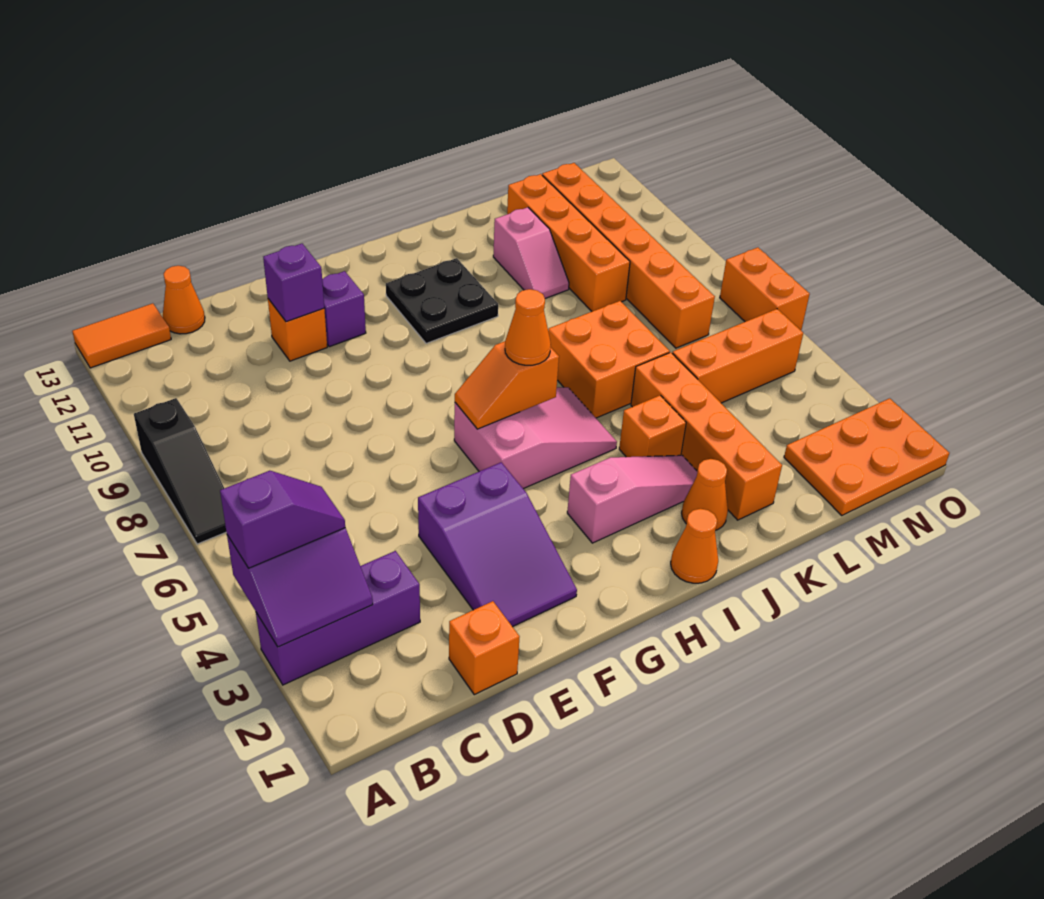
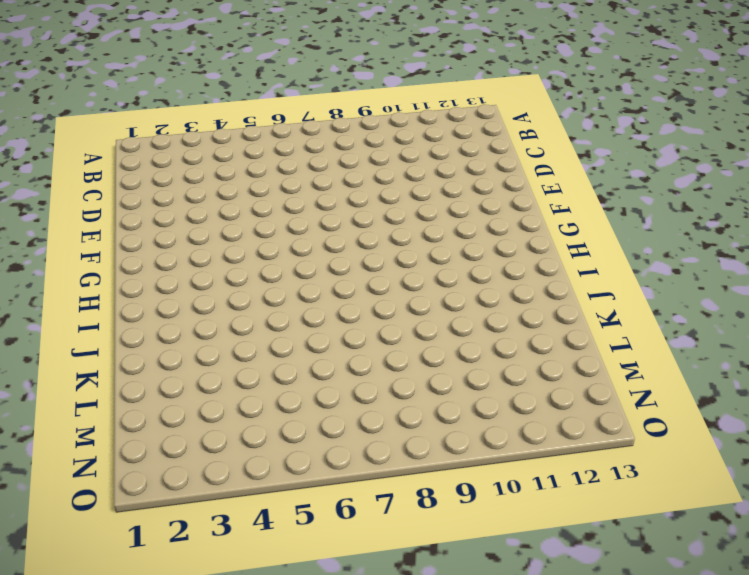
none -> purple 1x3 brick [256,551,420,685]
none -> black 1x3 slope [134,398,226,544]
none -> orange 1x2 tile [72,303,171,368]

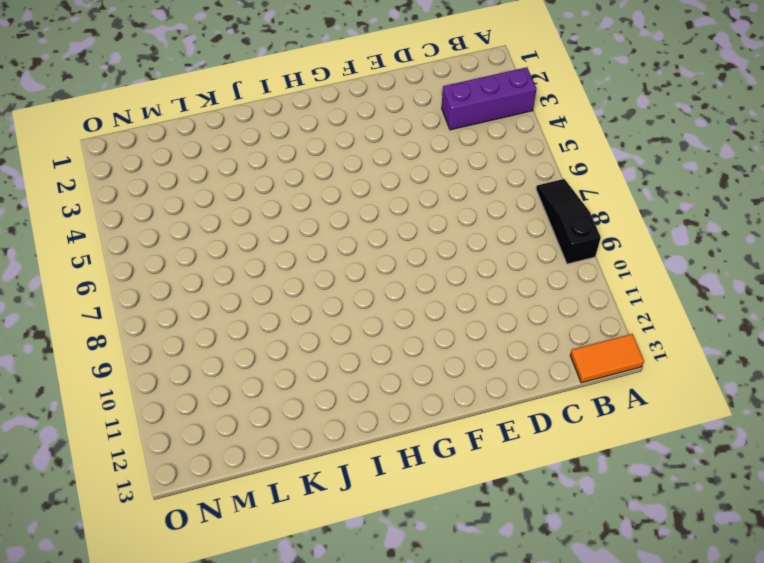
none -> orange 1x1 cone [163,266,205,334]
none -> orange 1x1 brick [449,601,520,695]
none -> purple 2x3 slope [418,462,577,627]

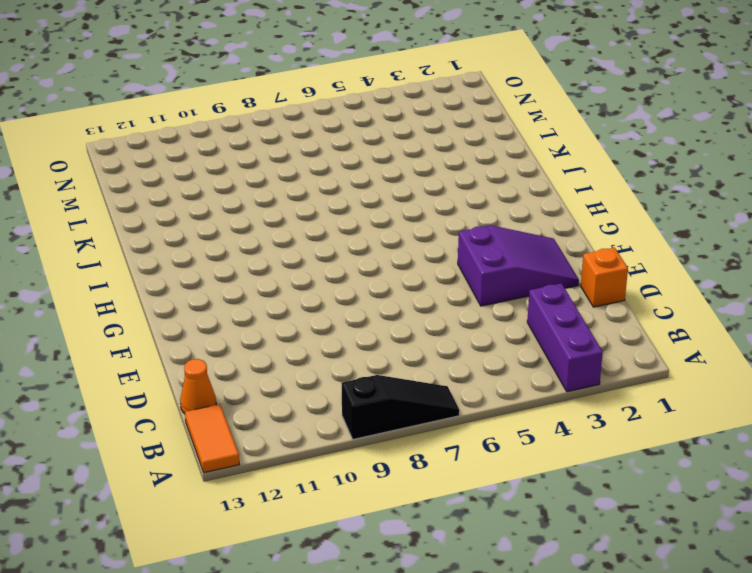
none -> orange 1x1 brick [268,299,327,361]
none -> purple 1x1 brick [322,271,366,347]
none -> pink 2x3 slope [454,387,617,489]

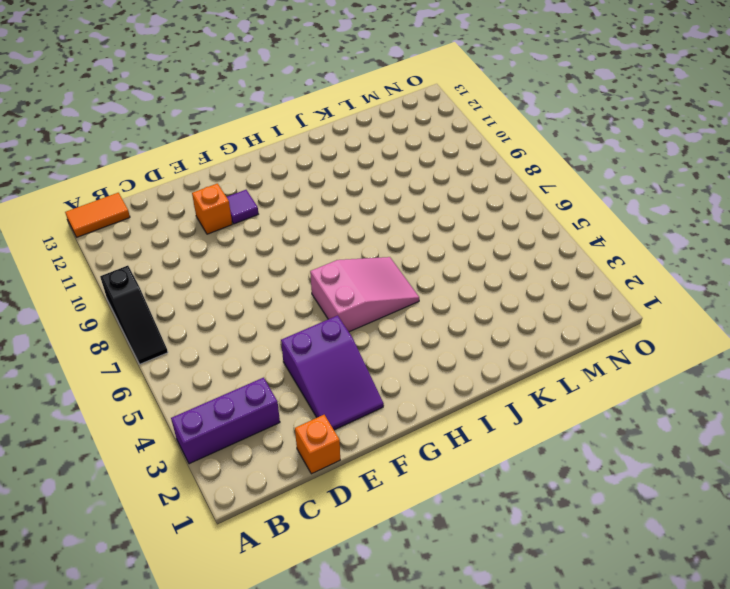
purple 1x1 tile [227,190,258,224] -> purple 1x1 brick [322,271,366,347]
none -> orange 1x1 cone [163,266,205,334]
none -> pink 1x3 slope [567,455,697,543]
none -> black 2x2 plate [386,258,498,343]

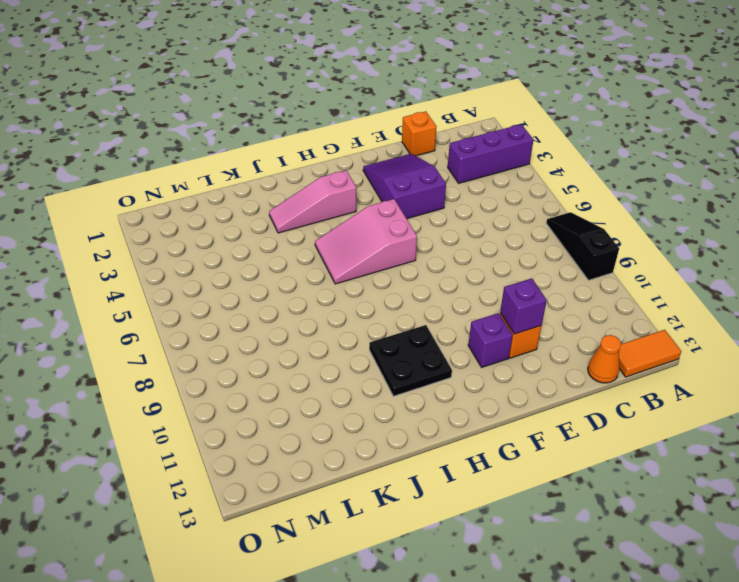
none -> orange 1x1 cone [671,509,718,583]
none -> orange 1x1 cone [682,459,728,530]
none -> orange 1x1 brick [619,395,686,457]

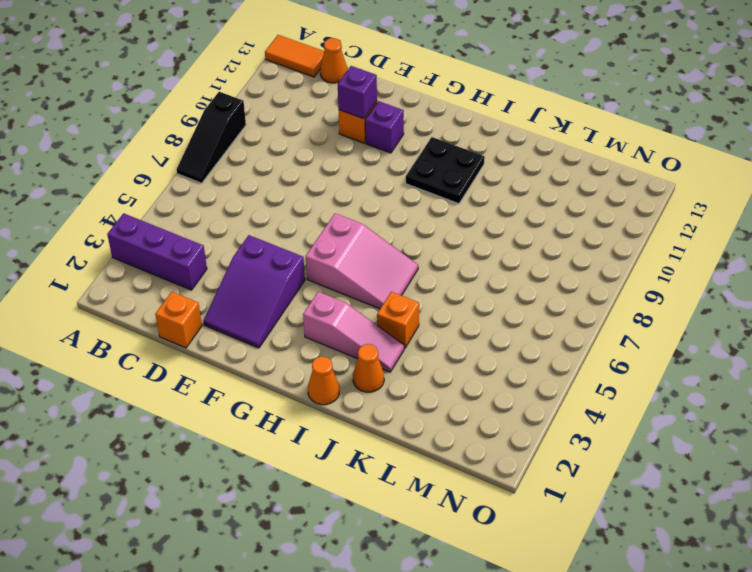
none -> orange 2x2 brick [548,301,670,418]
none -> orange 1x4 brick [631,352,782,520]
none -> pink 1x2 slope [493,207,569,298]

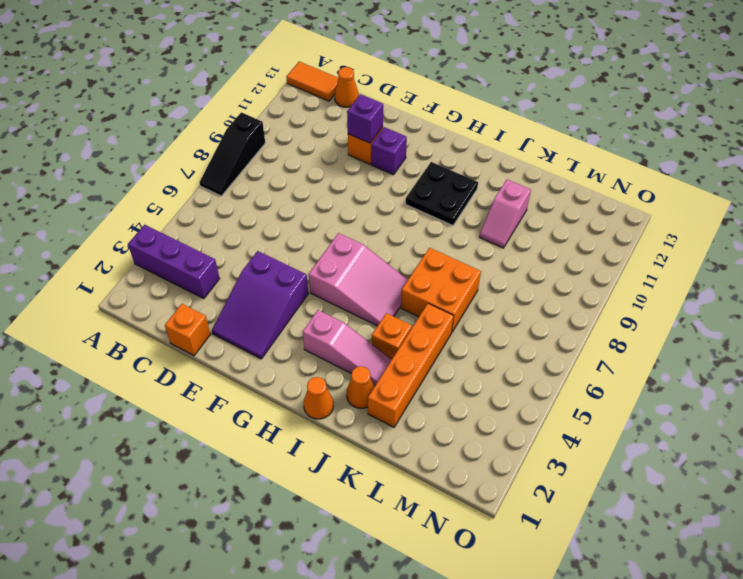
none -> orange 1x3 brick [672,309,803,403]
none -> orange 1x4 brick [507,174,630,311]
none -> orange 2x3 plate [784,398,949,516]

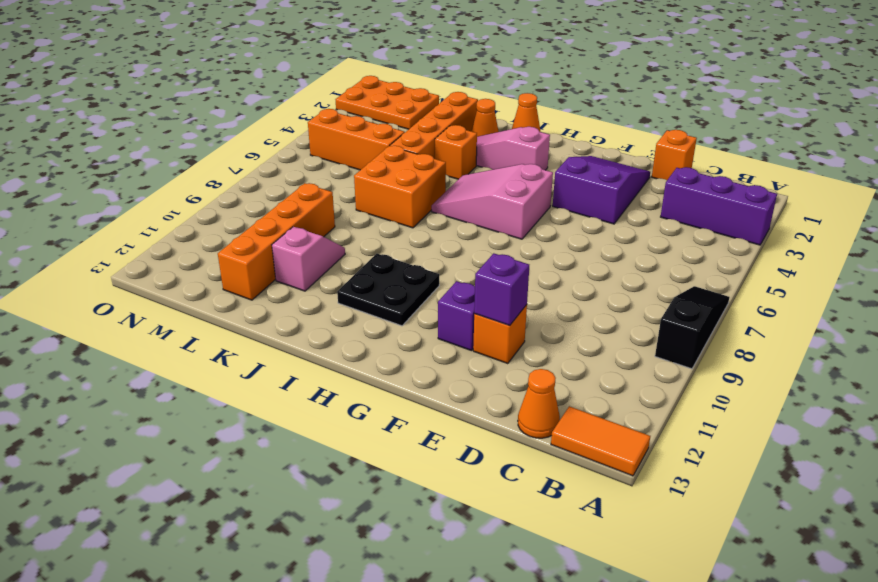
none -> orange 1x6 brick [542,163,715,348]
none -> orange 1x2 brick [720,247,810,330]
none -> purple 2x2 slope [227,528,373,647]

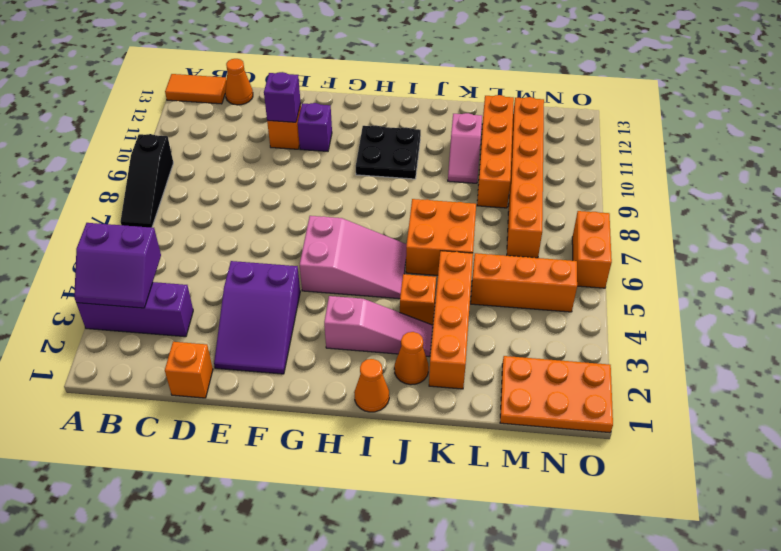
none -> orange 1x2 slope [455,341,559,429]
none -> purple 1x2 slope [220,471,345,568]
none -> orange 1x1 cone [505,289,551,365]

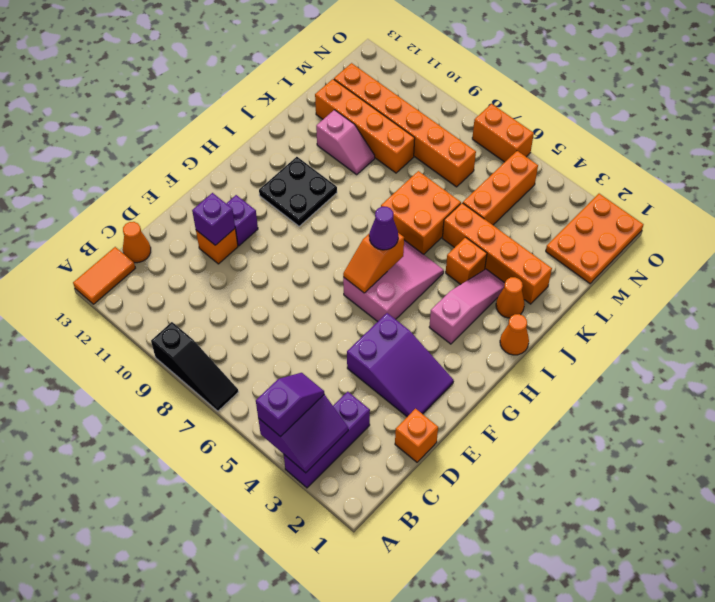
purple 1x1 cone [369,207,398,250] -> orange 1x1 cone [505,289,551,365]

